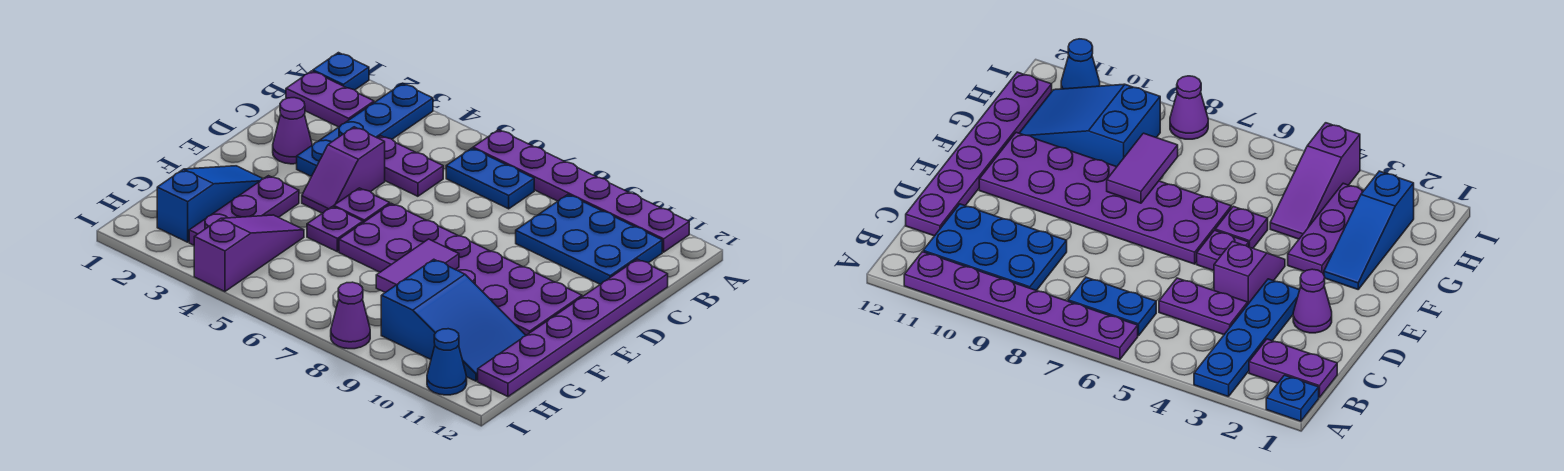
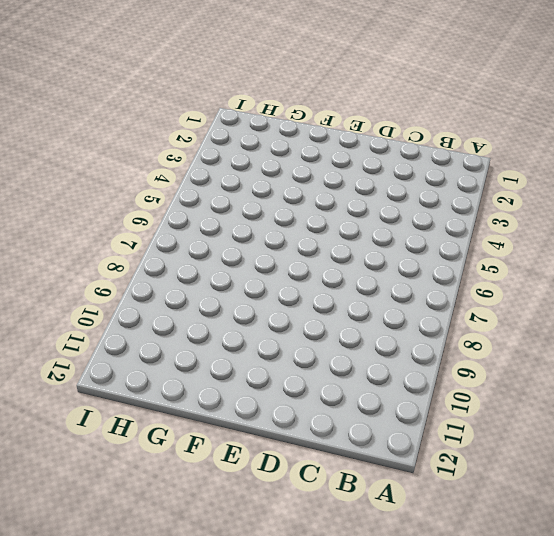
none -> blue 1x1 plate [313,53,369,90]
none -> blue 1x4 plate [297,83,433,176]
none -> purple 1x6 plate [473,130,689,252]

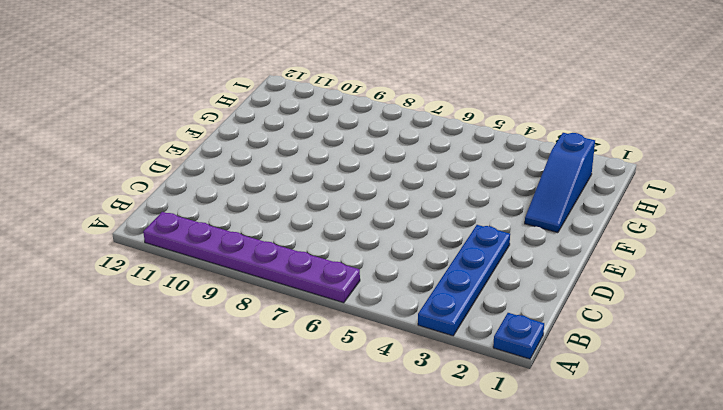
none -> purple 1x2 plate [286,71,374,127]
none -> blue 1x2 plate [446,148,534,209]
none -> blue 2x3 plate [516,195,662,284]

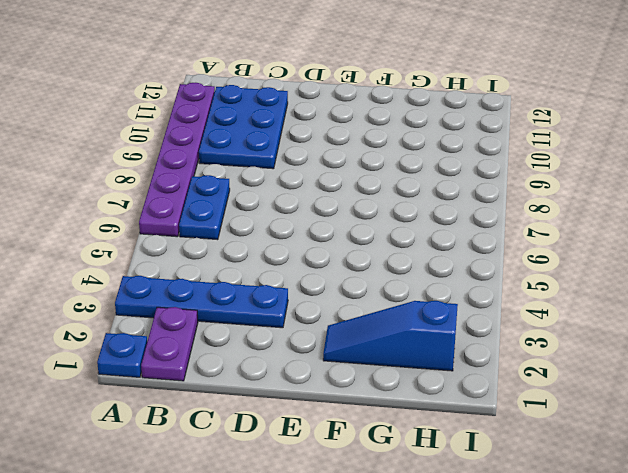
none -> purple 1x2 plate [378,136,443,196]
none -> purple 1x6 plate [478,259,668,397]
none -> purple 1x1 cone [273,98,312,164]

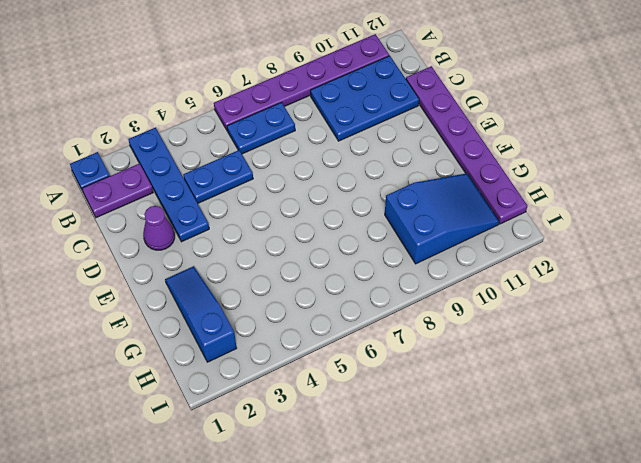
blue 1x2 plate [183,150,253,203] -> purple 1x2 plate [378,136,443,196]
none -> purple 1x2 slope [302,127,385,213]
none -> purple 1x1 plate [334,188,390,223]
none -> purple 2x6 plate [339,203,582,335]

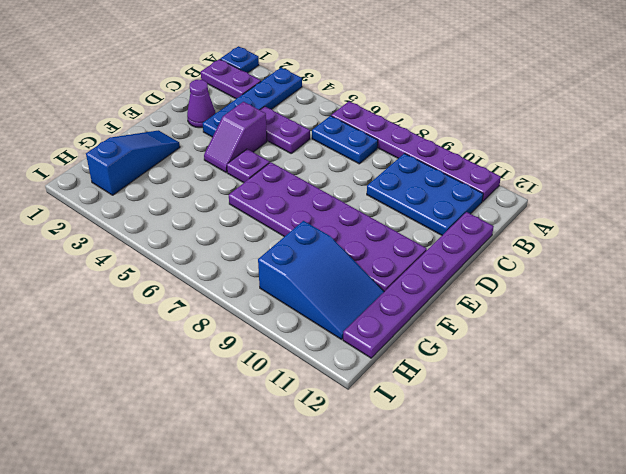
none -> purple 1x3 plate [189,176,299,245]
none -> purple 1x1 plate [307,207,363,252]
none -> purple 1x3 slope [194,215,304,292]

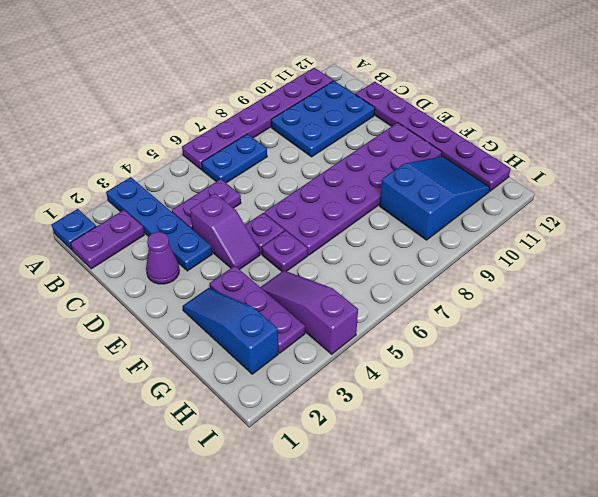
none -> purple 1x1 cone [331,282,370,349]
none -> blue 1x1 cone [427,329,467,395]
none -> purple 1x2 tile [376,239,459,292]

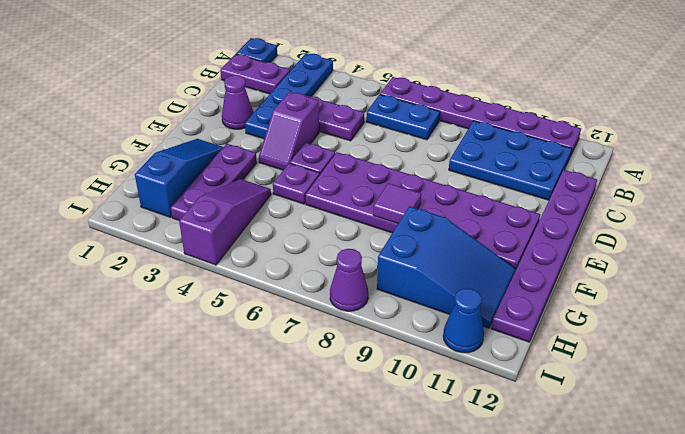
purple 1x1 tile [373,183,421,224] -> purple 1x2 tile [376,239,459,292]

